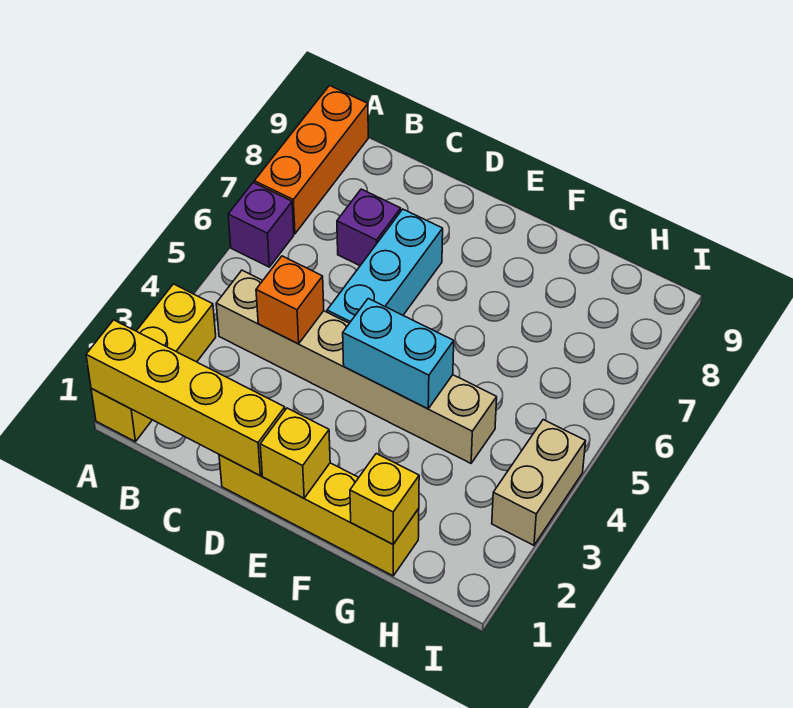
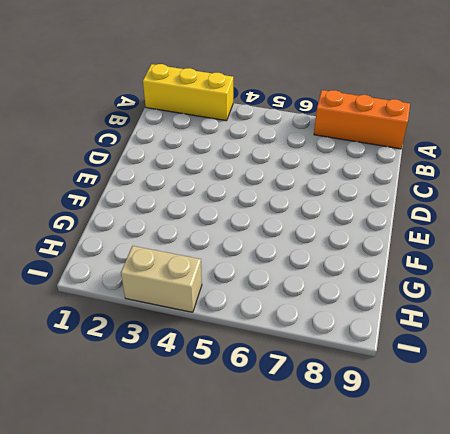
none -> purple 1x1 brick [228,183,294,267]
none -> tan 1x6 brick [216,270,497,463]
none -> purple 1x1 brick [337,189,401,266]

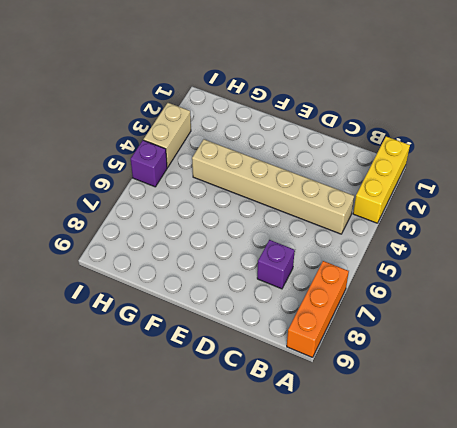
purple 1x1 brick [131,140,167,187] -> purple 1x1 brick moved to [228,183,294,267]
none -> yellow 1x4 brick [219,455,419,576]
none -> cyan 1x3 brick [327,209,443,323]
none -> yellow 1x4 brick [86,320,285,475]

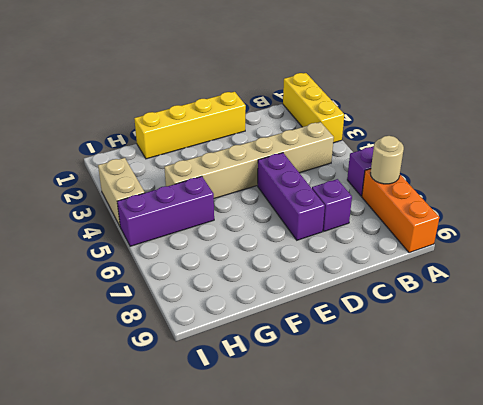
tan 1x1 round brick [371,136,404,184] -> none
purple 1x3 brick [258,153,325,240] -> cyan 1x3 brick [327,209,443,323]
purple 1x3 brick [117,176,214,246] -> none
none -> yellow 1x4 brick [86,320,285,475]
none -> orange 1x1 brick [256,256,324,344]
none -> yellow 1x1 brick [260,408,330,498]

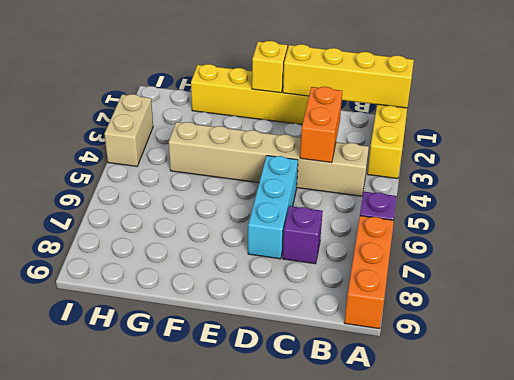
orange 1x2 brick [300,87,342,163] -> orange 1x1 brick [256,256,324,344]
none -> cyan 1x2 brick [343,298,454,409]
none -> yellow 1x1 brick [350,453,419,544]

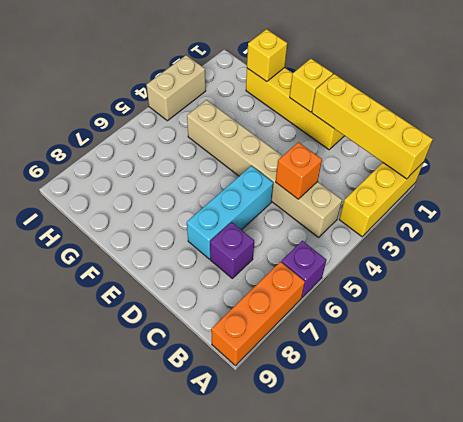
none -> cyan 1x2 brick [343,298,454,409]

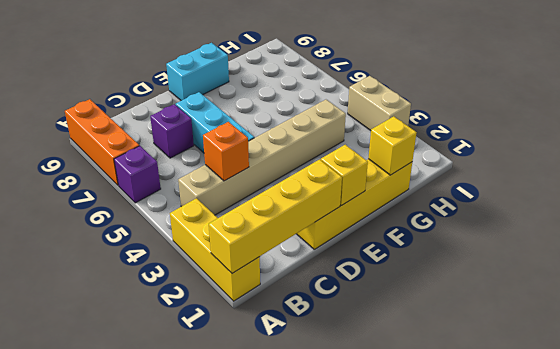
cyan 1x2 brick [166,43,229,101] -> cyan 1x2 brick moved to [343,298,454,409]

